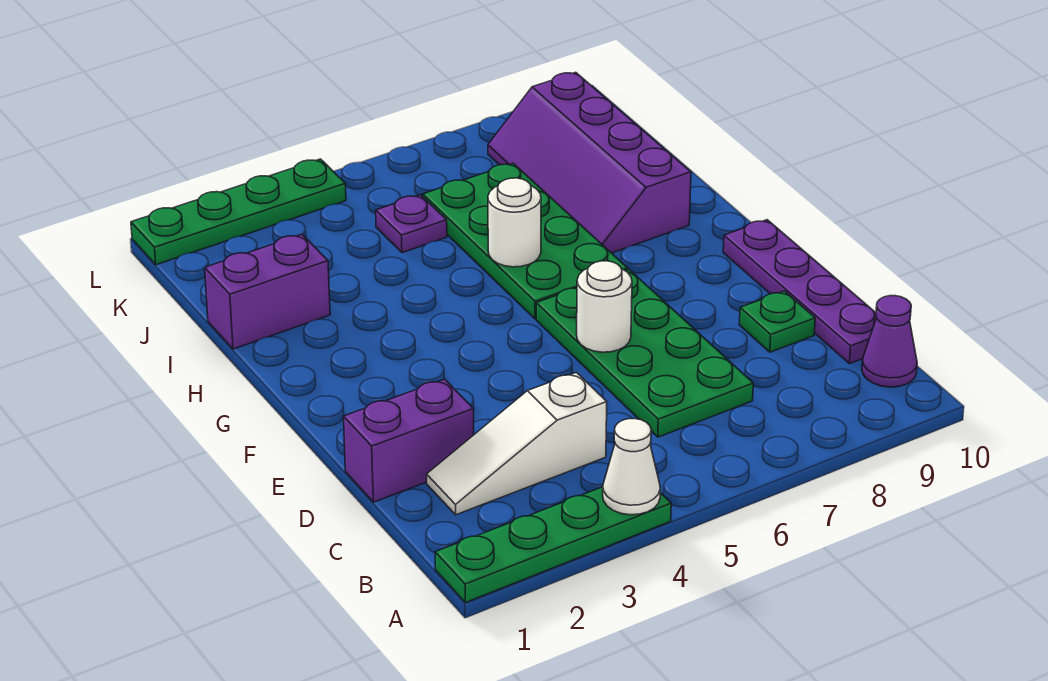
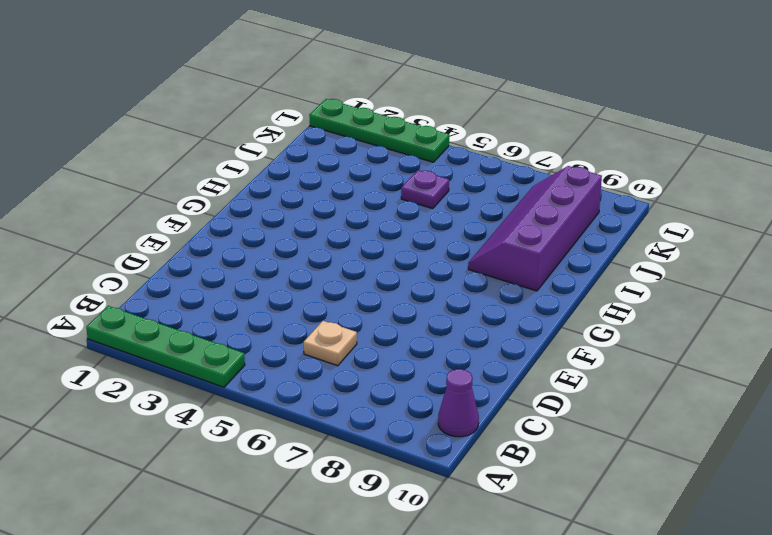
tan 1x1 plate [304,321,357,366] -> green 2x4 plate [536,270,753,437]
none -> white 1x3 slope [427,373,607,515]
none -> purple 1x4 plate [723,220,876,364]
none -> purple 1x2 brick [343,379,474,502]

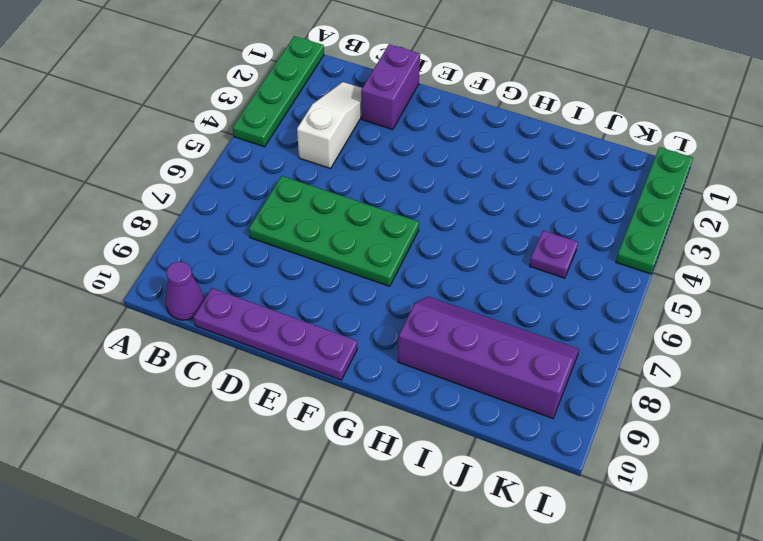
none -> green 1x1 plate [739,291,815,352]
none -> green 2x4 plate [423,163,628,319]
none -> purple 1x2 brick [205,234,330,349]

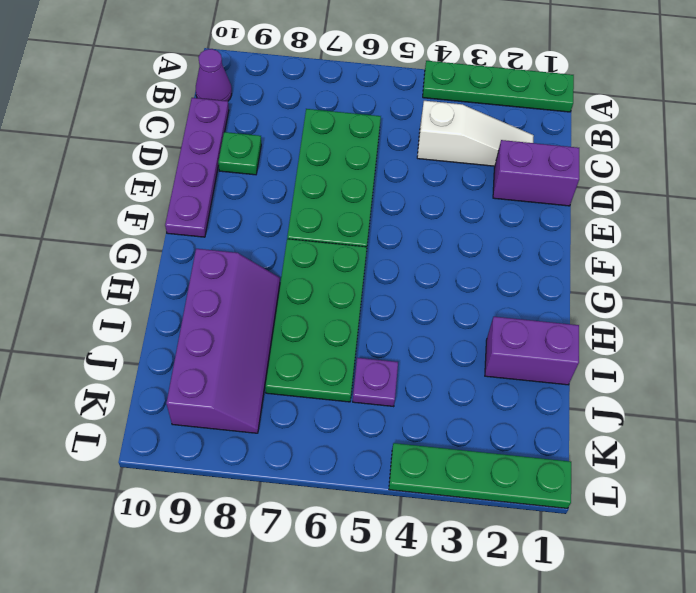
none -> white 1x1 cone [603,419,660,515]
none -> white 1x1 round brick [577,261,632,352]
none -> white 1x1 round brick [488,178,541,267]

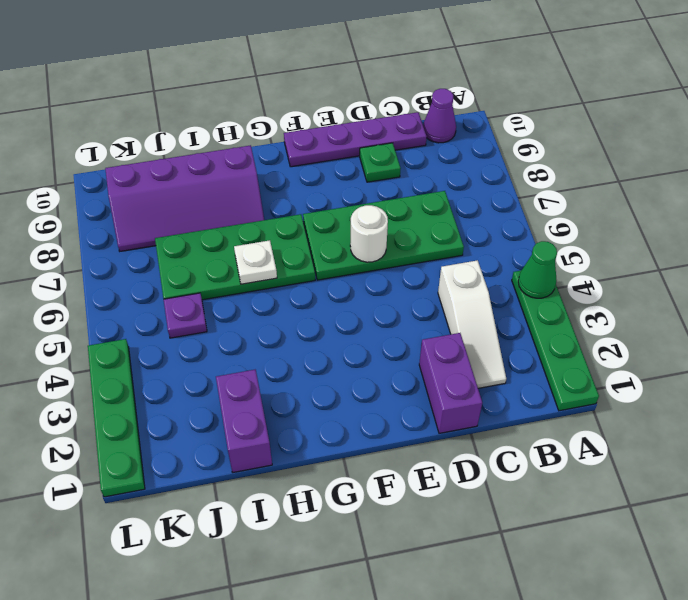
green 1x1 cone [518,241,557,298] -> white 1x1 cone [603,419,660,515]
white 1x1 plate [234,240,277,284] -> white 1x1 round brick [488,178,541,267]

